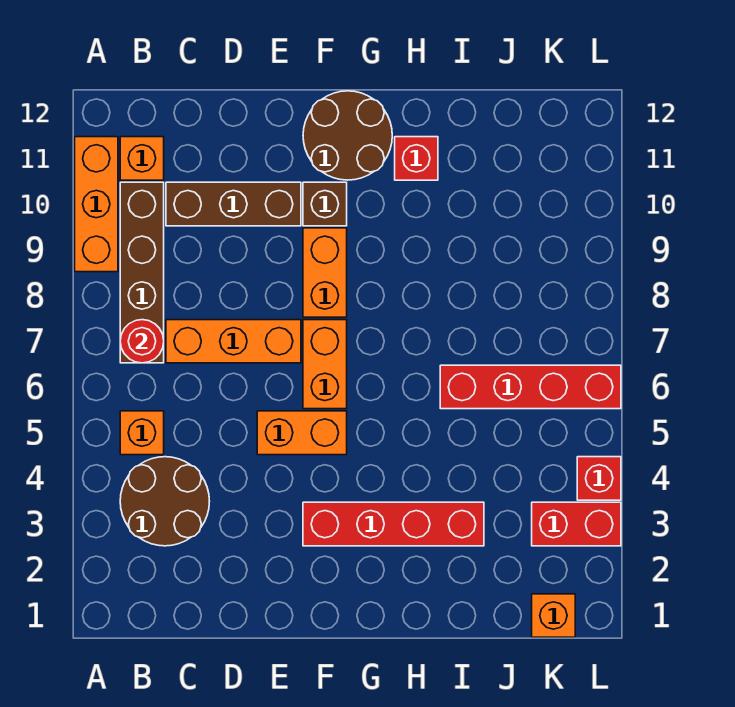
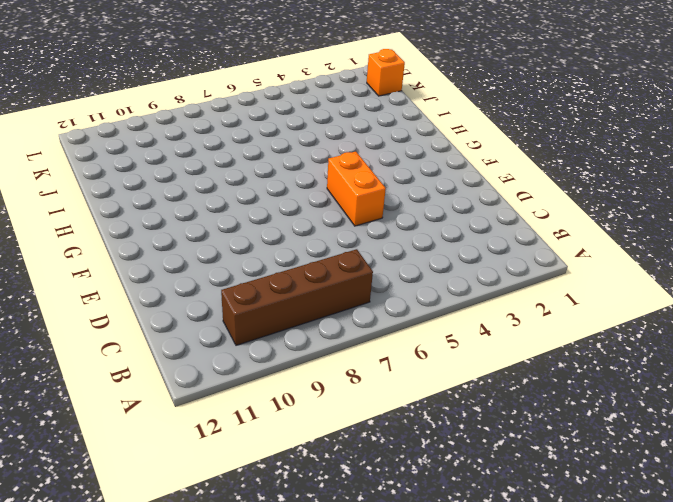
none -> orange 1x3 brick [75,137,118,272]
none -> brown 2x2 round brick [120,457,210,546]
none -> orange 1x1 brick [120,411,164,455]

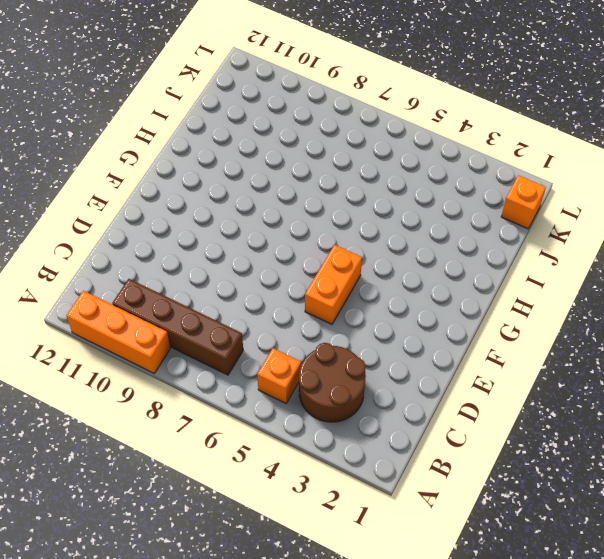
none -> orange 1x1 brick [120,137,164,180]
none -> orange 1x3 brick [166,320,301,363]
none -> brown 1x3 brick [166,182,301,226]

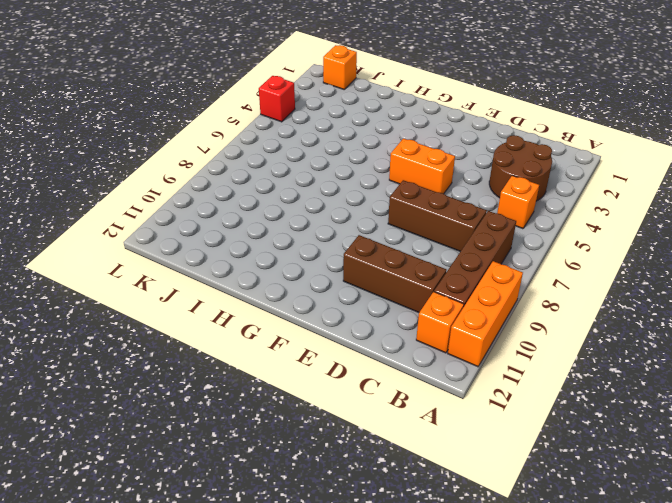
brown 1x3 brick [388,180,487,251] -> orange 1x3 brick [166,320,301,363]
none -> red 1x4 brick [303,502,484,546]
none -> orange 1x2 brick [303,320,347,409]
none -> orange 1x2 brick [303,228,347,317]

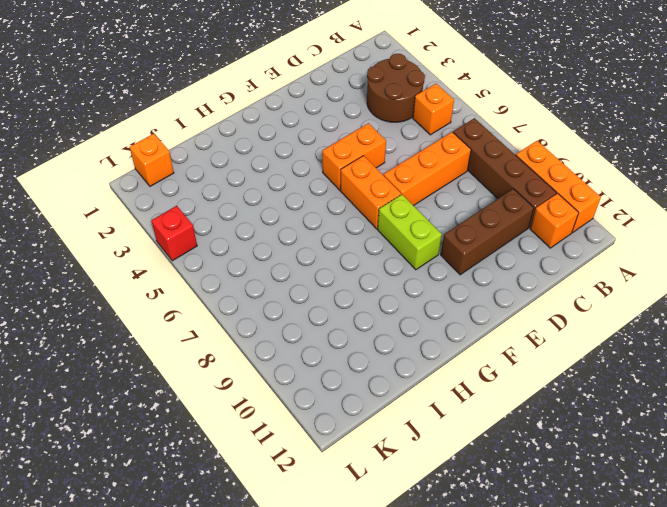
lime 1x2 brick [378,195,442,270] -> orange 1x2 brick [303,228,347,317]
none -> red 1x4 brick [303,502,484,546]
none -> brown 1x1 brick [303,182,347,226]
none -> brown 2x2 round brick [303,91,392,180]

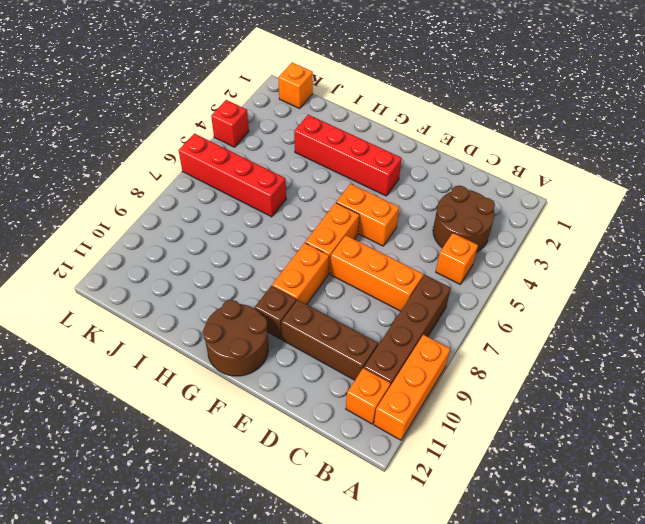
none -> red 1x1 brick [395,137,438,180]
none -> red 1x2 brick [532,502,621,546]
none -> red 1x1 round brick [120,320,164,363]

